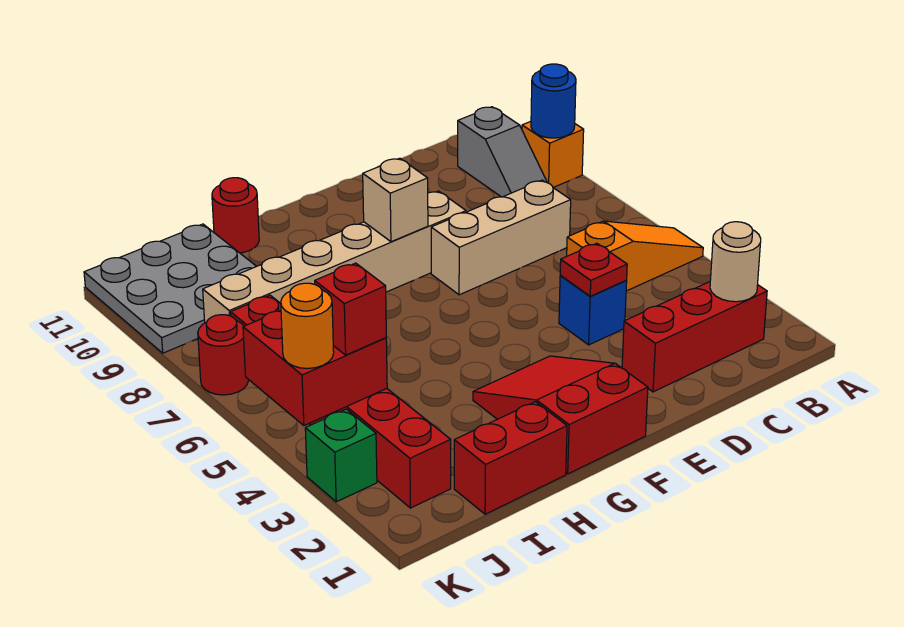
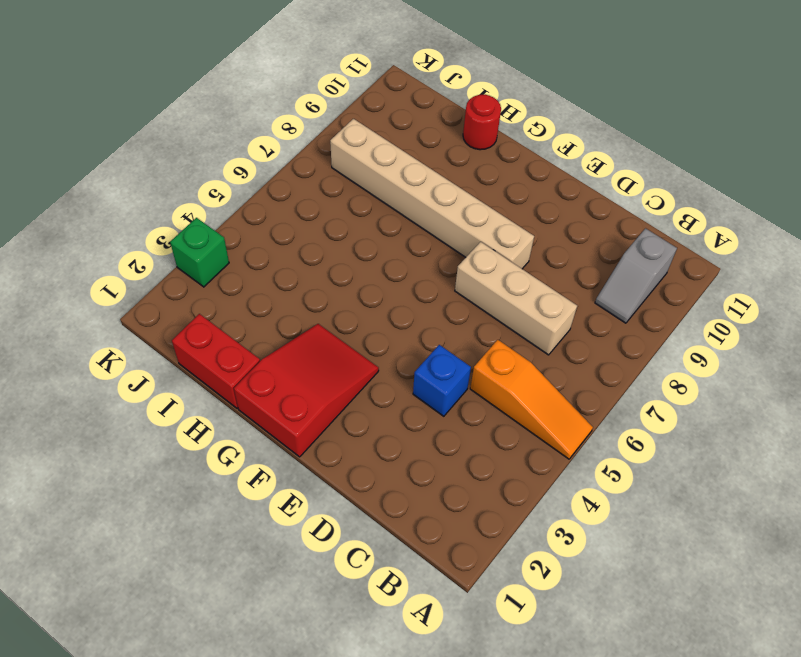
none -> orange 1x1 brick [522,121,584,188]
none -> red 1x3 brick [622,282,767,392]
none -> grey 3x3 plate [84,224,256,353]

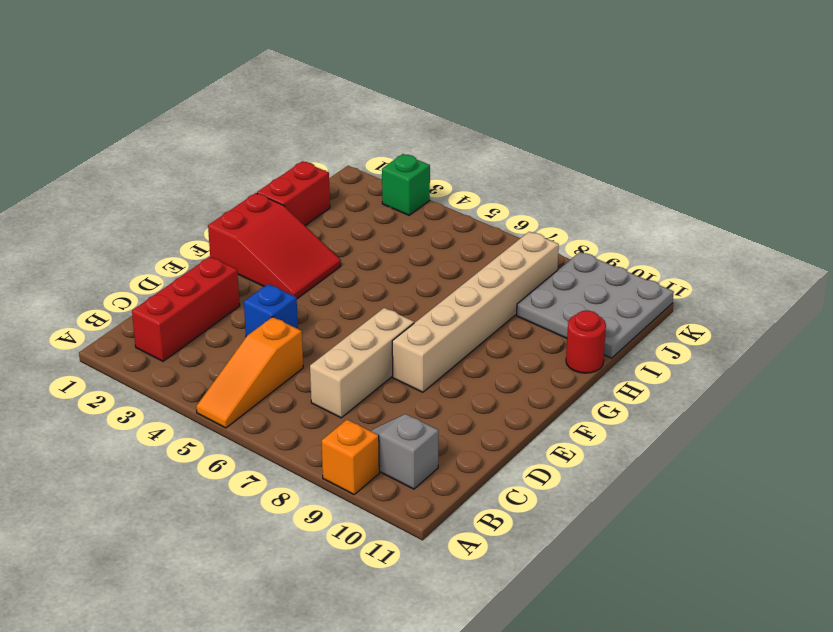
none -> red 1x6 brick [231,295,451,508]
none -> red 1x1 round brick [198,315,249,395]
none -> blue 1x1 round brick [531,64,576,138]

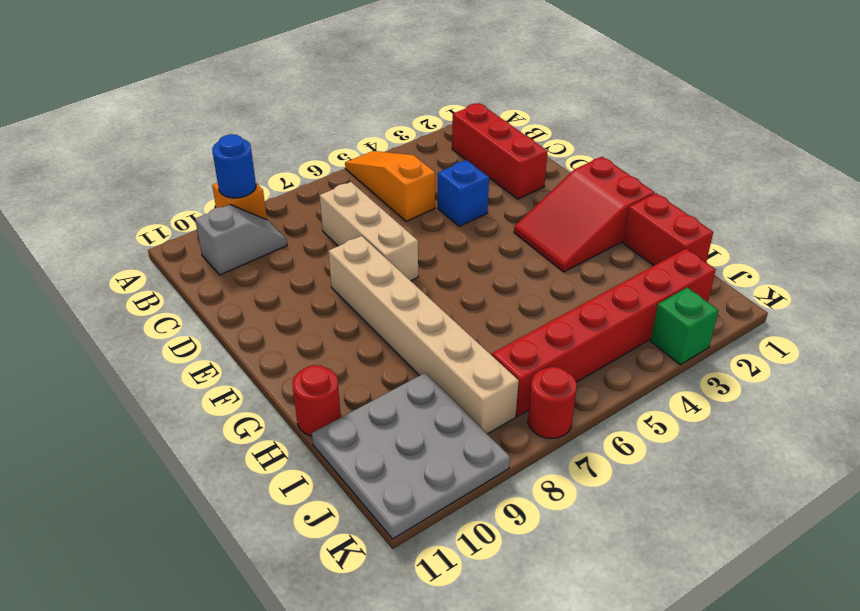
none -> tan 1x1 round brick [710,222,761,302]
none -> red 1x1 plate [560,243,627,296]
none -> tan 1x1 brick [363,158,428,242]

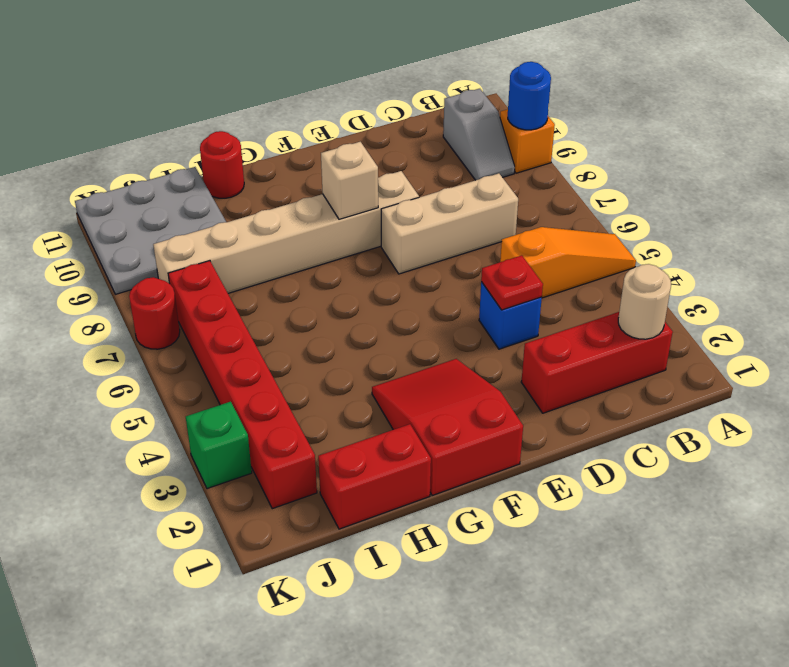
none -> red 2x2 brick [243,311,387,426]
none -> red 1x1 brick [315,263,386,355]
none -> orange 1x1 round brick [281,283,334,368]

